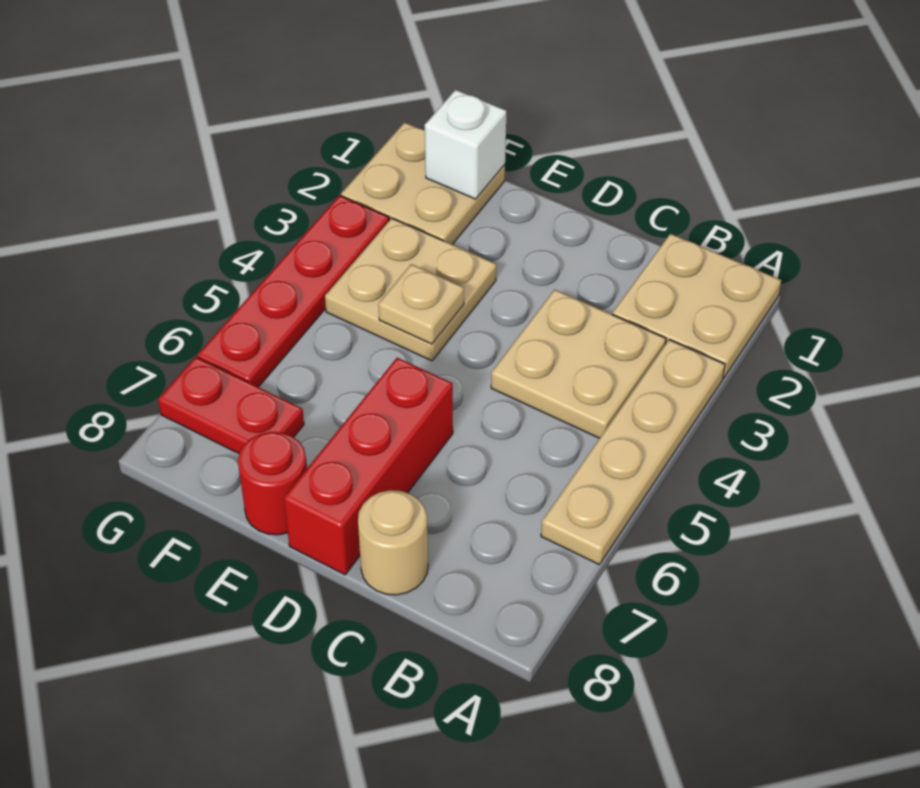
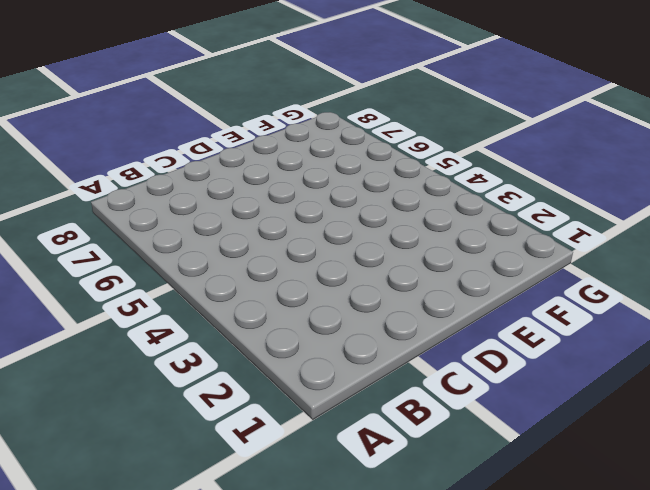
none -> tan 2x2 plate [612,234,781,378]
none -> tan 1x4 plate [541,340,725,564]
none -> tan 2x2 plate [491,290,666,438]

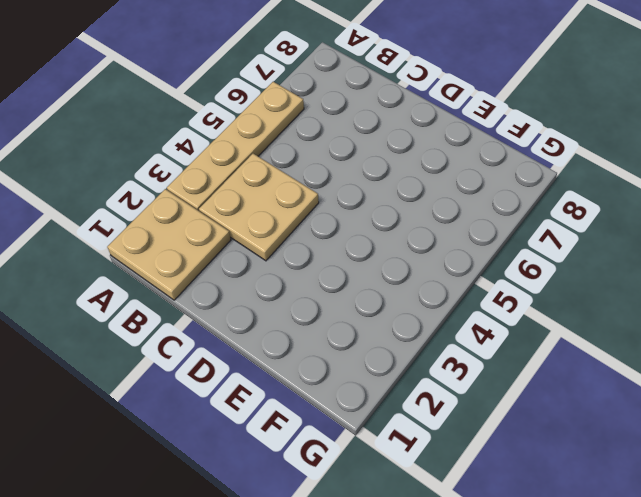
none -> tan 1x1 round brick [358,490,428,595]
none -> red 1x3 brick [284,358,453,575]
none -> tan 2x2 plate [325,218,496,361]

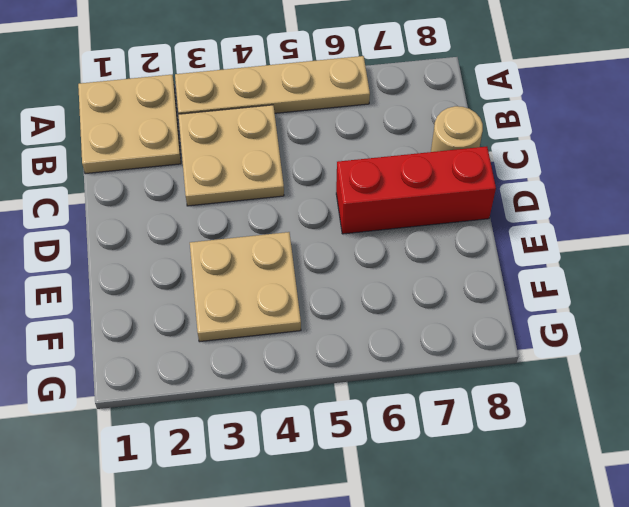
none -> red 1x1 round brick [238,432,307,535]
none -> tan 2x2 plate [341,122,505,245]
none -> red 1x2 plate [158,357,304,453]

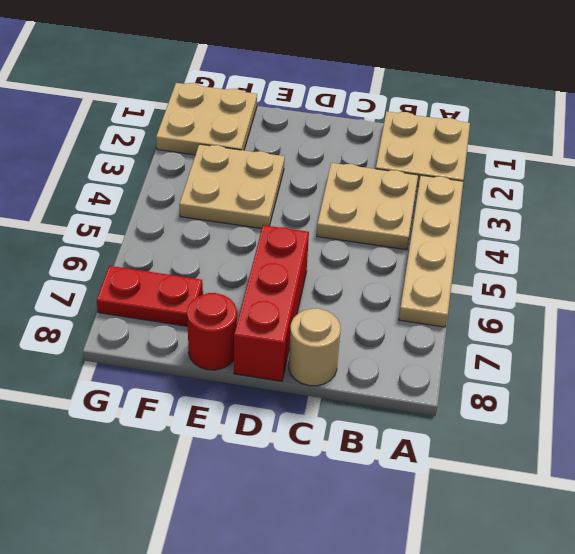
none -> red 1x4 plate [197,195,389,387]
none -> tan 1x1 plate [378,264,464,344]
none -> white 1x1 brick [425,90,506,199]

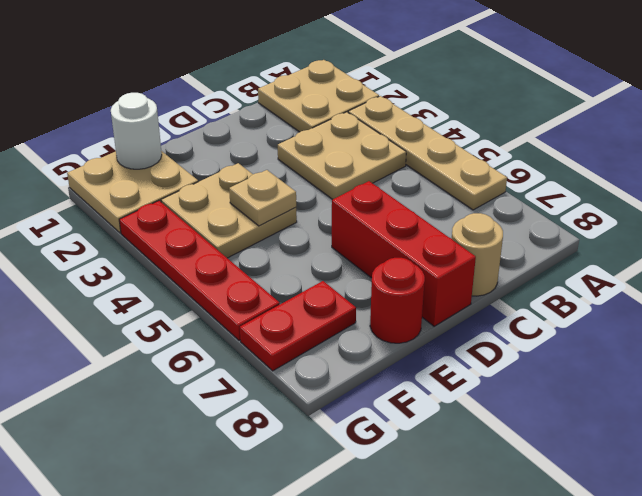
white 1x1 round brick [111,93,162,169] -> white 1x1 brick [425,90,506,199]

